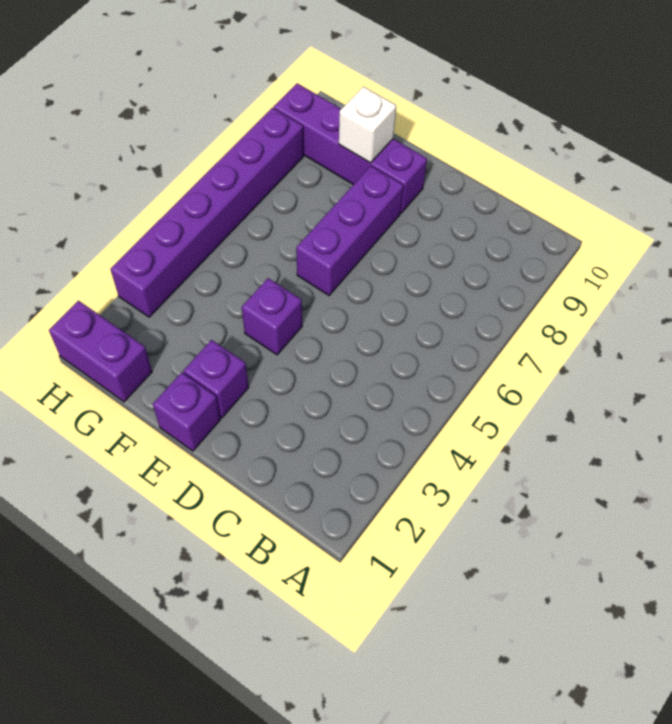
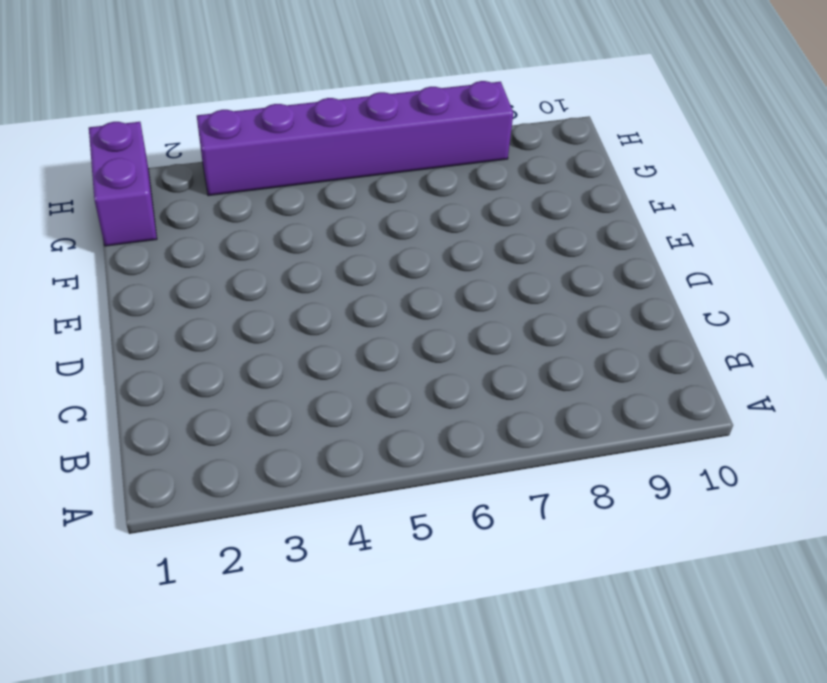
none -> purple 1x1 brick [153,372,220,451]
none -> purple 1x1 brick [183,340,249,418]

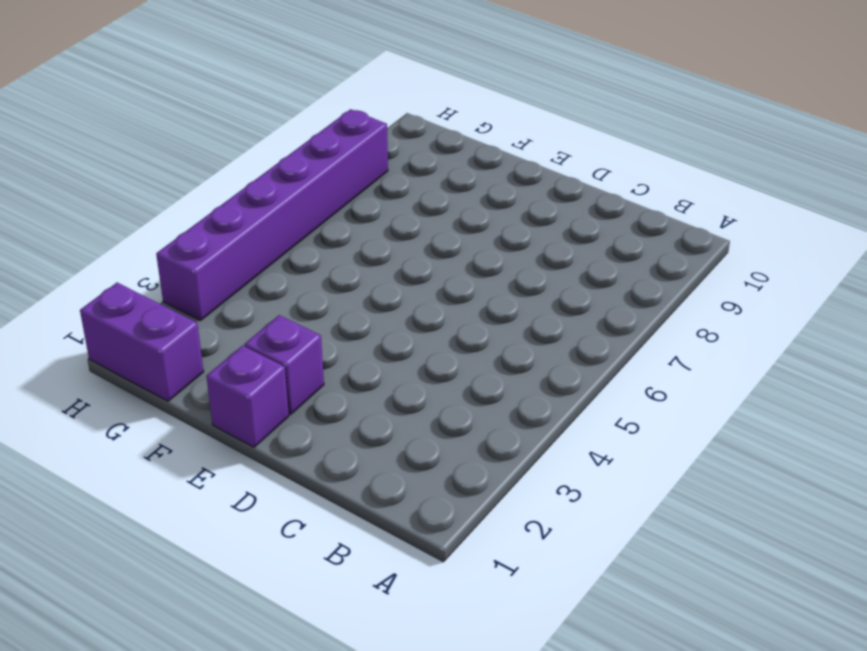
none -> purple 1x1 brick [242,278,302,355]
none -> purple 1x3 brick [296,166,404,295]

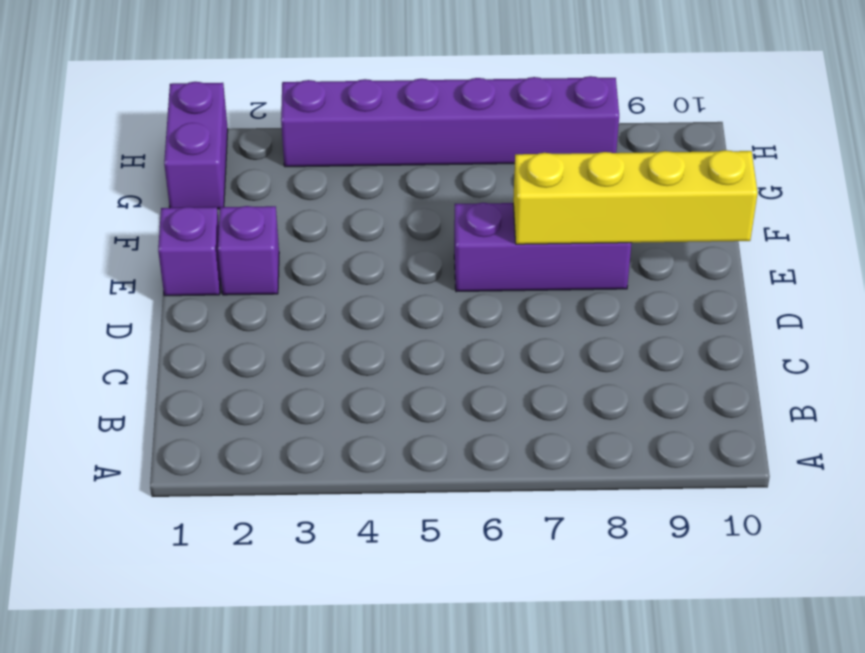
yellow 1x4 brick [513,150,758,244] -> none
none -> purple 1x1 brick [242,278,302,355]
none -> purple 1x4 brick [274,83,427,213]

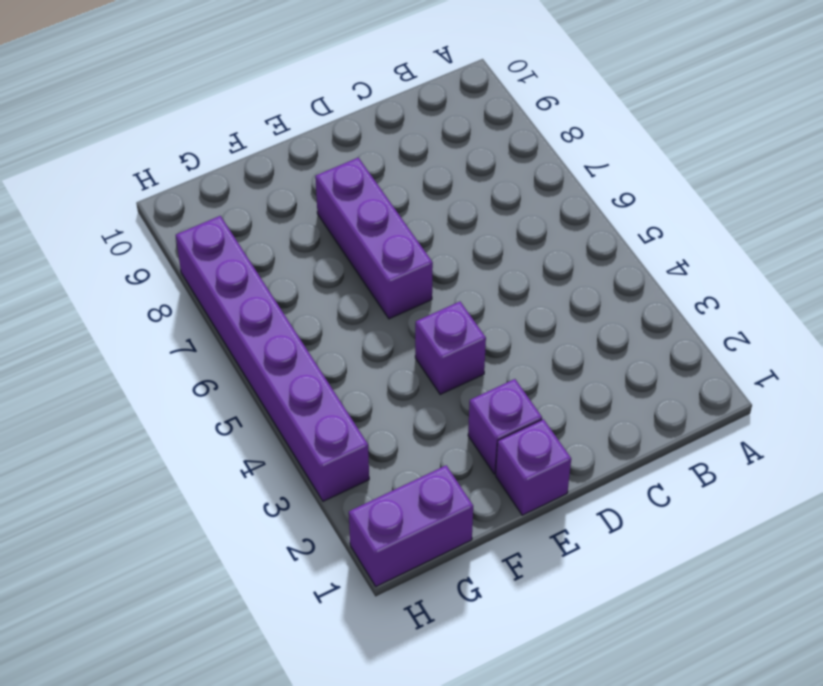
none -> purple 1x4 brick [274,83,427,213]
none -> white 1x1 brick [339,87,396,163]

